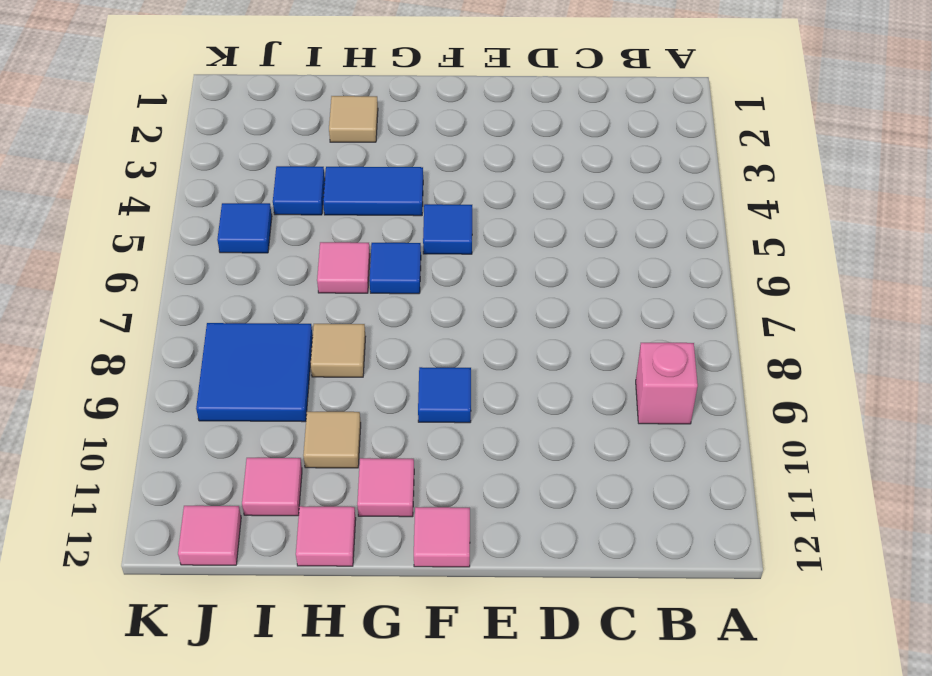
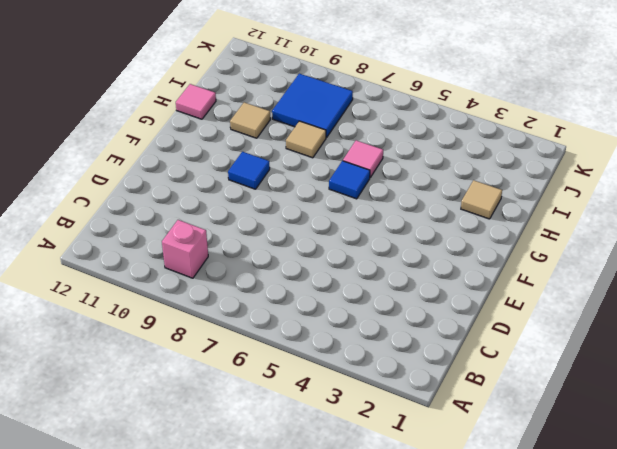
none -> blue 1x1 tile [423,204,472,254]
none -> pink 1x1 tile [414,507,470,567]
none -> blue 1x2 tile [323,167,423,216]

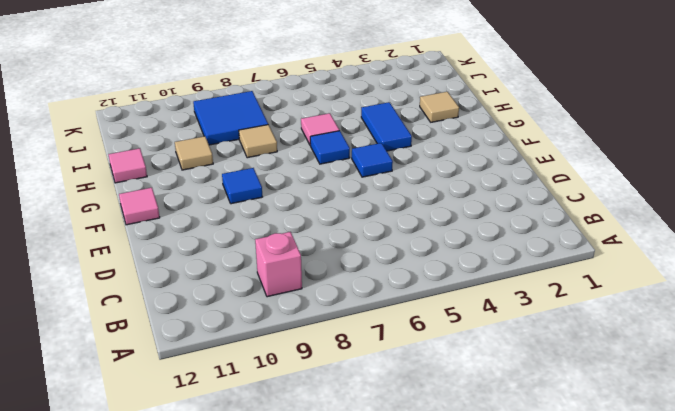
none -> pink 1x1 tile [357,458,414,517]
none -> blue 1x1 tile [273,166,325,215]
none -> pink 1x1 tile [242,458,302,516]

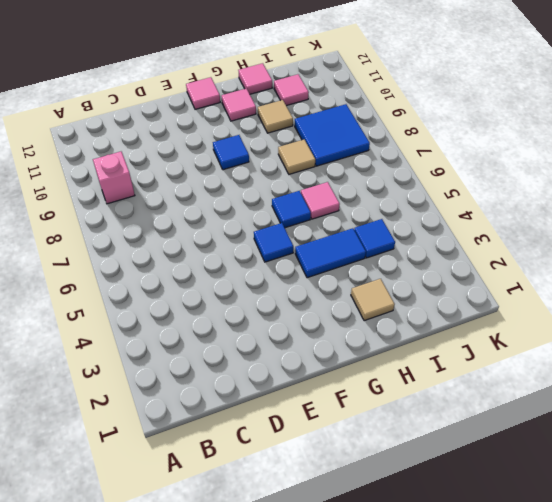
none -> blue 1x1 tile [217,203,272,253]
none -> pink 1x1 tile [178,506,241,565]

